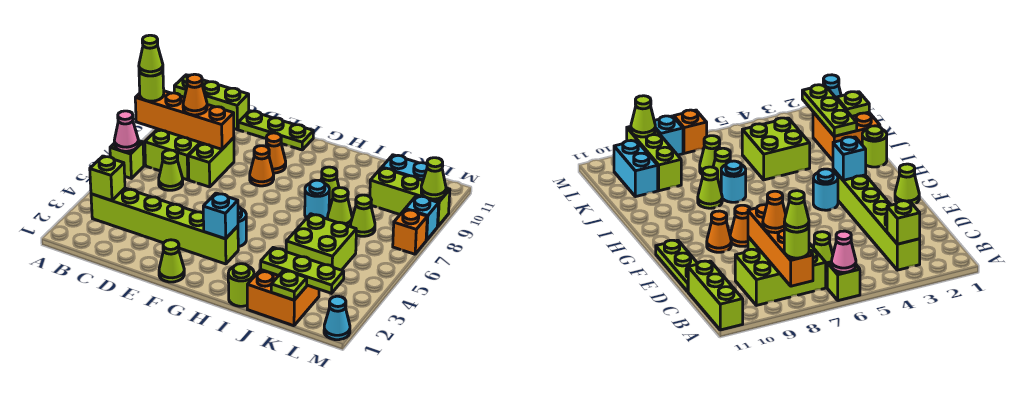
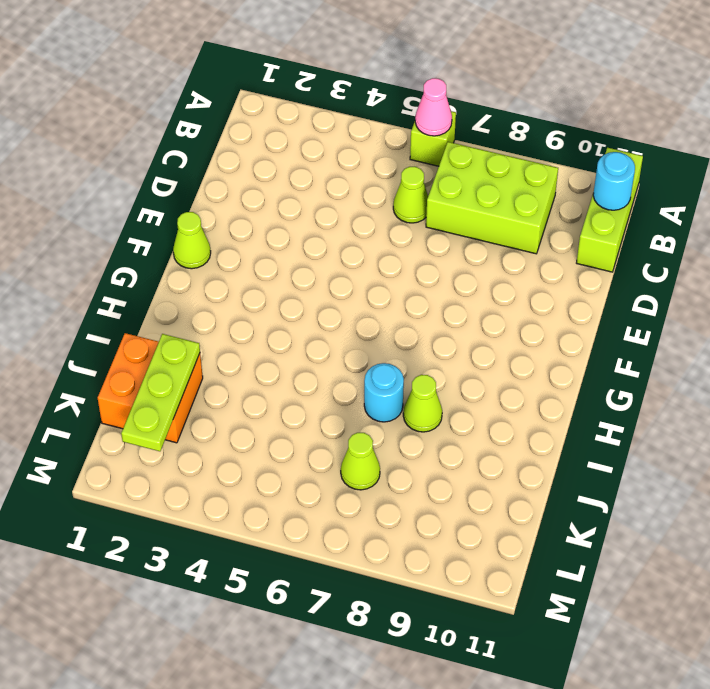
cyan 1x1 round brick [593,152,635,210] -> cyan 1x1 round brick moved to [238,207,246,247]
none -> lime 1x6 brick [91,188,238,264]
none -> lime 1x2 brick [188,138,234,187]
none -> lime 1x3 plate [238,111,313,150]
none -> orange 1x1 cone [250,146,274,186]

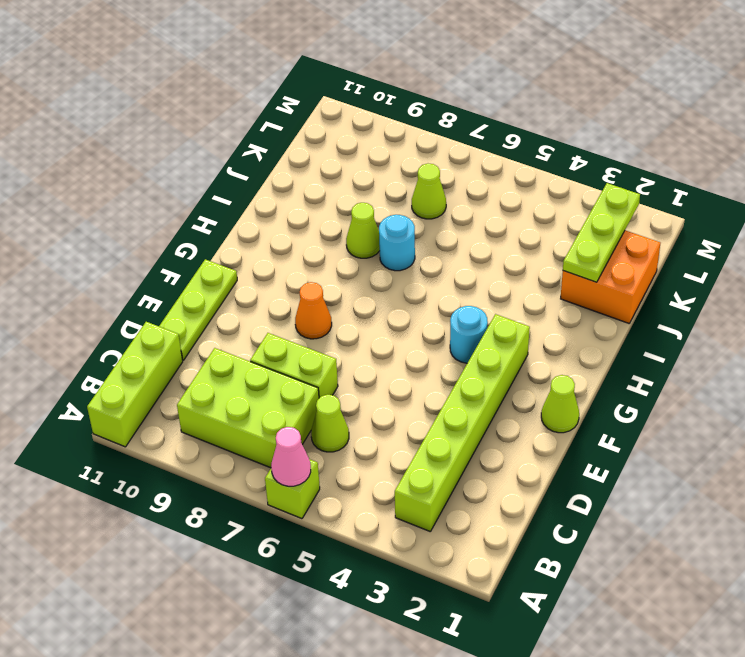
none -> orange 1x1 cone [266,133,286,173]
none -> lime 1x1 round brick [228,264,254,306]
none -> lime 2x2 brick [286,214,356,270]
none -> lime 1x1 cone [328,188,352,226]

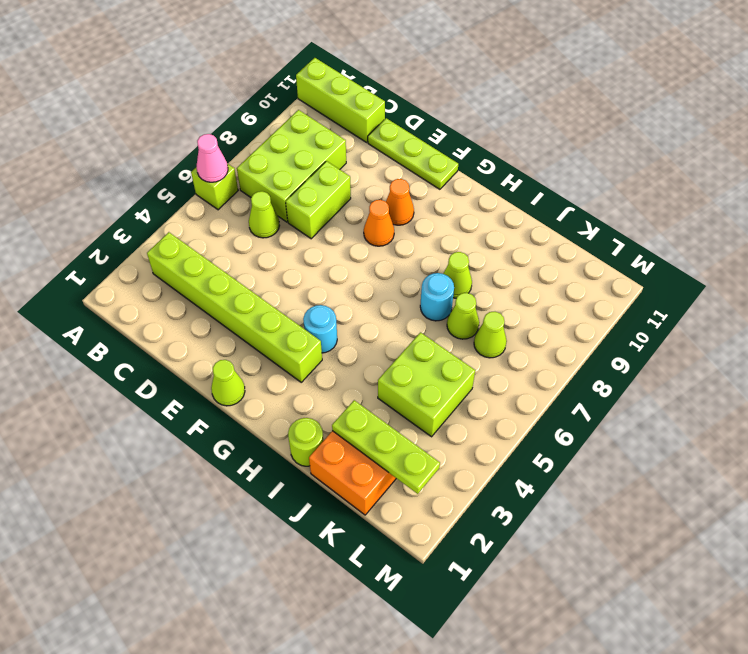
none -> lime 1x3 brick [370,168,450,227]
none -> cyan 1x2 brick [382,155,427,181]
none -> cyan 1x1 cone [324,296,350,340]
none -> orange 1x1 brick [393,209,427,254]

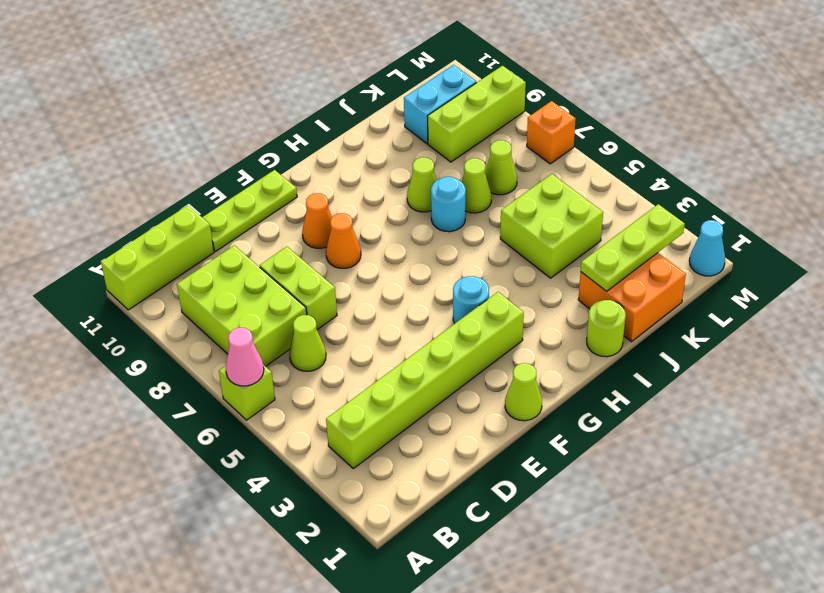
none -> cyan 1x1 brick [406,196,439,240]
none -> orange 1x4 brick [135,91,234,149]
none -> lime 1x1 brick [90,156,125,201]
none -> cyan 1x1 brick [203,193,238,239]

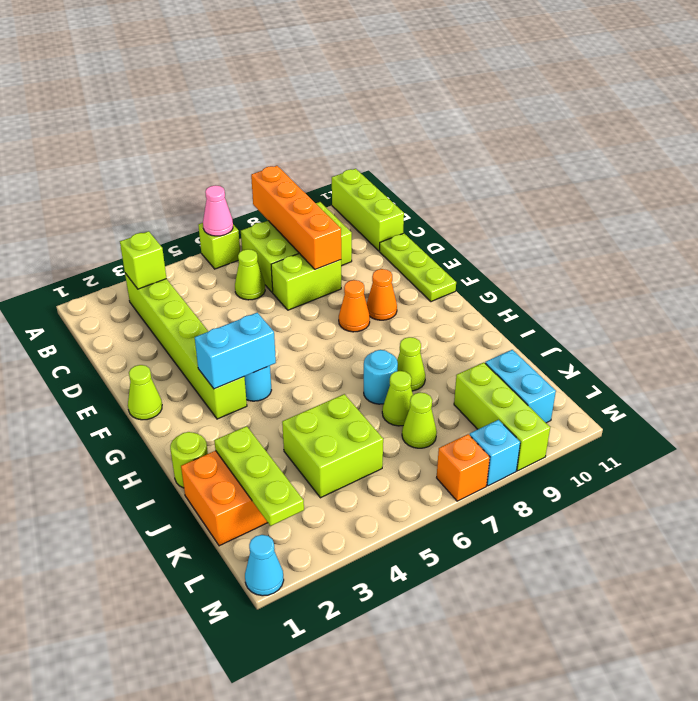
cyan 1x2 brick [195,313,276,389] -> cyan 1x1 brick [203,193,238,239]
none -> lime 1x1 plate [271,270,307,300]
none -> lime 1x1 cone [421,158,446,199]
none -> lime 1x1 round brick [139,71,164,101]
none -> orange 1x1 cone [183,74,207,115]

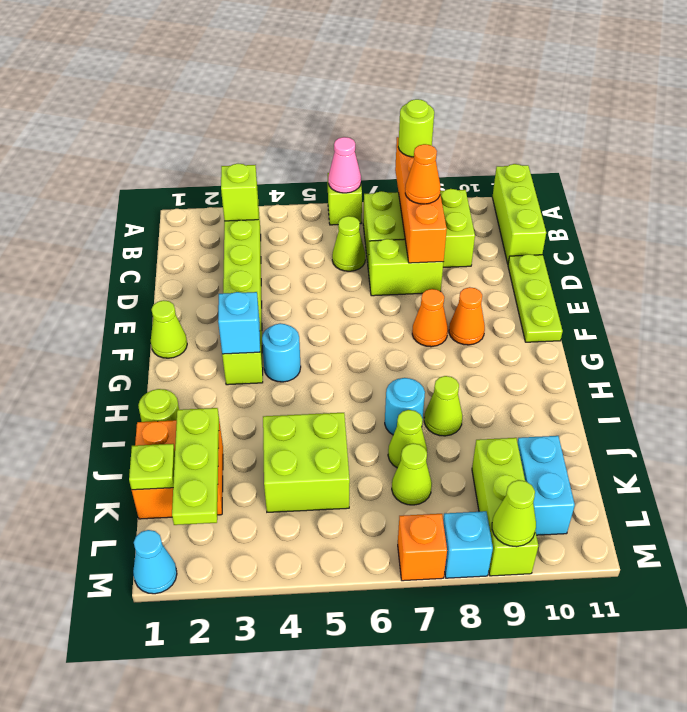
none -> lime 1x1 cone [139,35,163,76]

